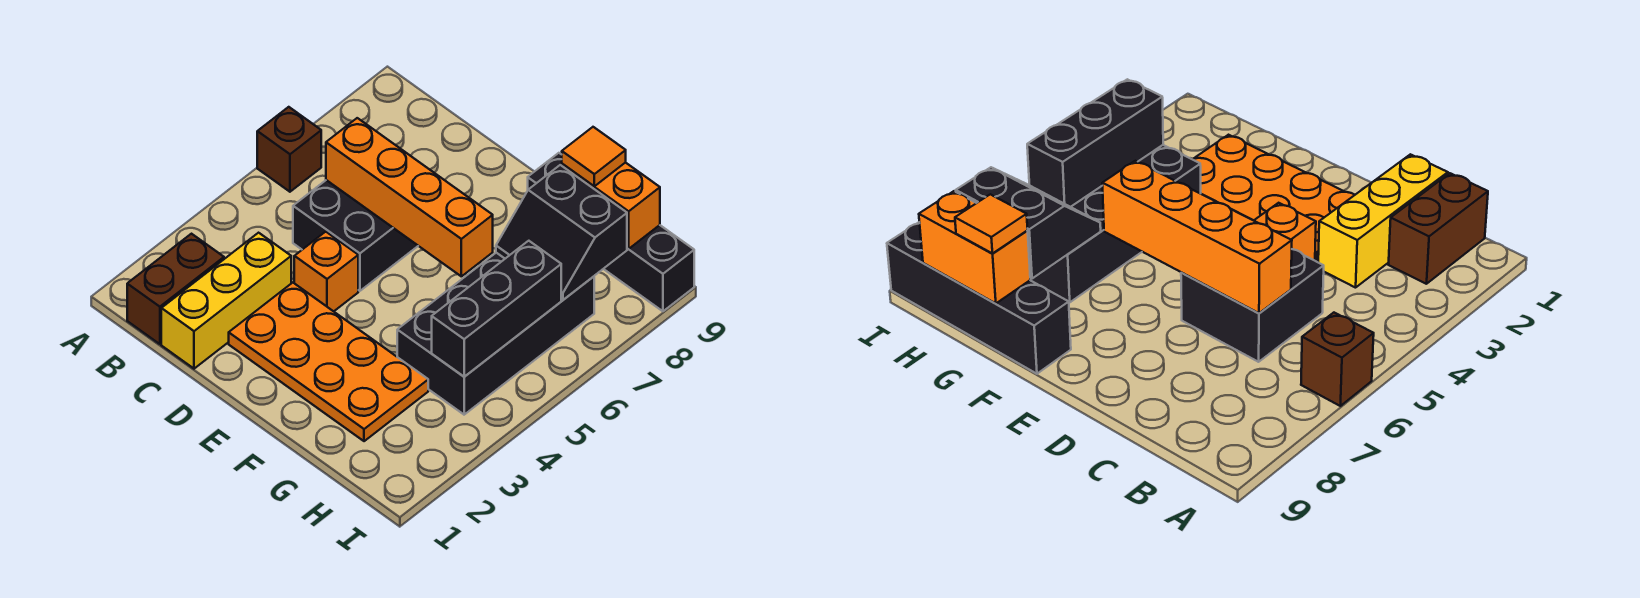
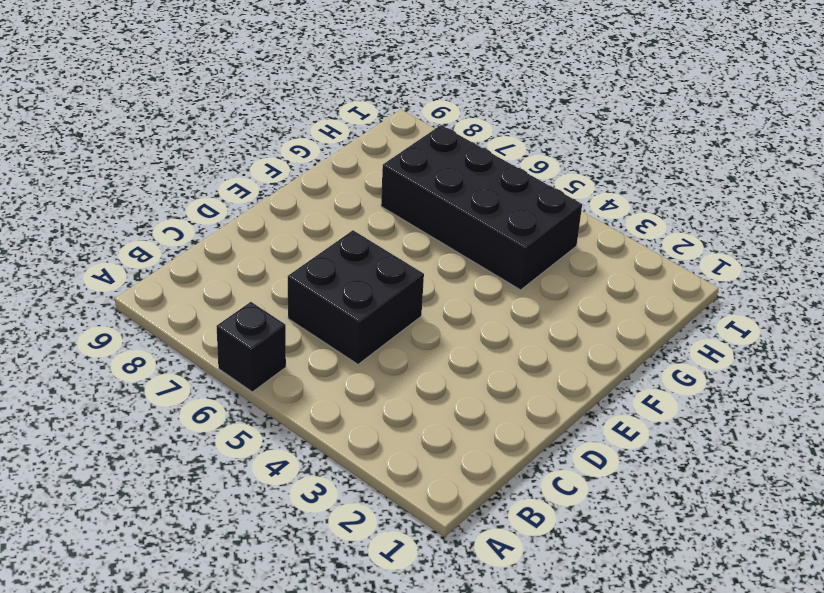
black 1x1 brick [216,302,286,392] -> brown 1x1 brick [257,107,321,192]
none -> brown 1x2 brick [127,234,224,344]
none -> yellow 1x3 brick [161,233,291,369]
none -> orange 2x4 plate [229,283,428,441]

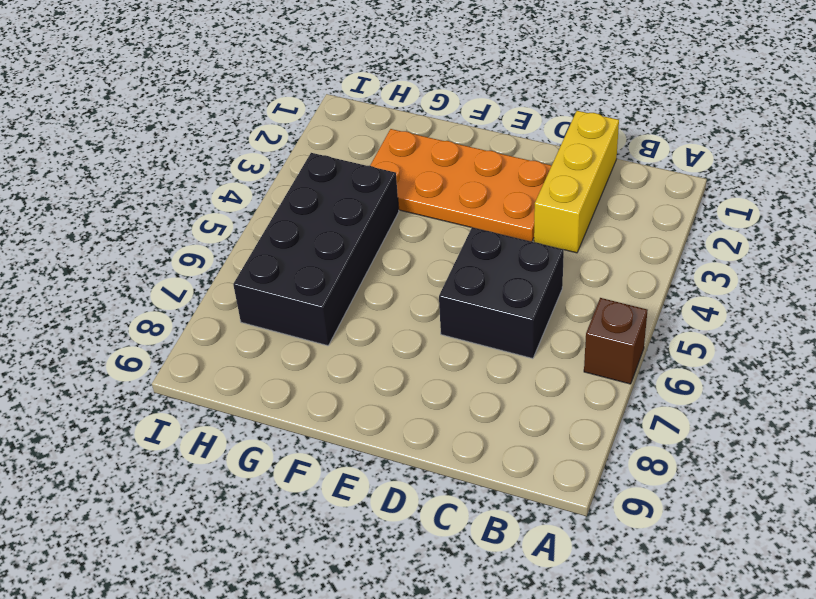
none -> brown 1x2 brick [127,234,224,344]
none -> orange 1x1 brick [294,232,358,311]
none -> black 1x4 brick [528,153,694,311]

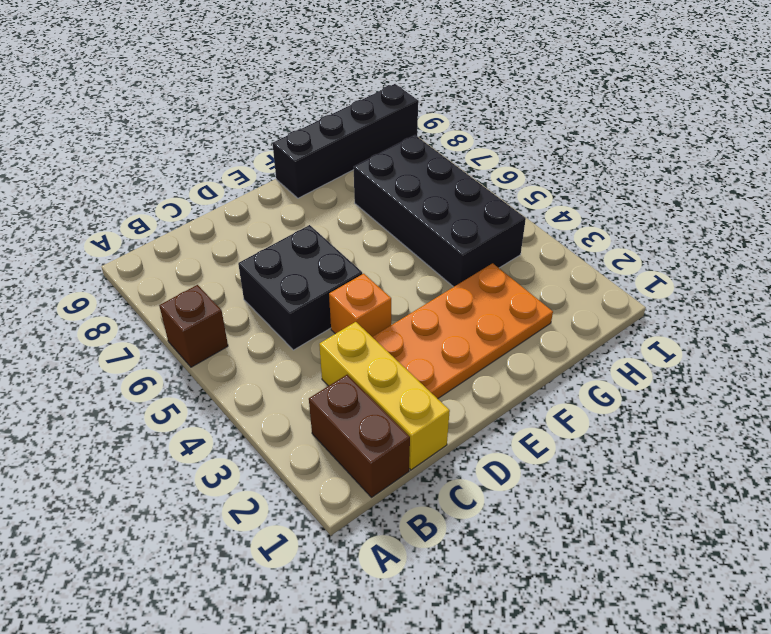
none -> orange 1x4 brick [326,118,493,276]
none -> black 2x2 slope [496,165,627,300]
none -> orange 1x2 brick [562,162,660,249]

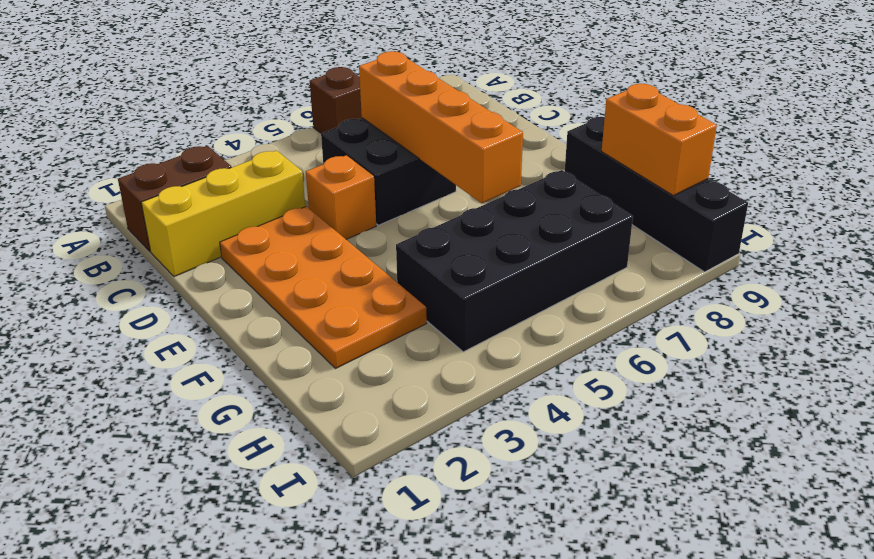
none -> black 2x2 slope [496,165,627,300]
none -> black 1x3 brick [432,241,561,377]
none -> orange 1x1 tile [562,127,626,186]

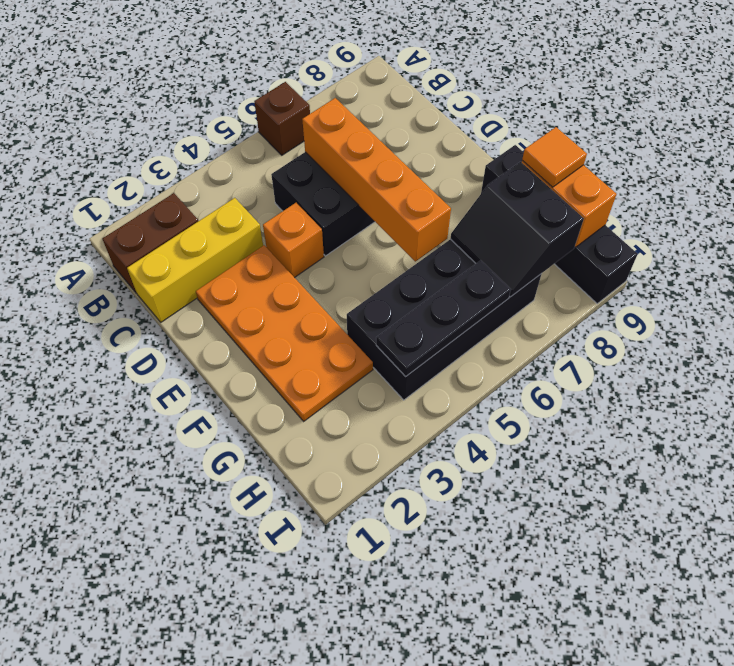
black 1x3 plate [376,260,511,377] -> black 1x3 brick [432,241,561,377]

